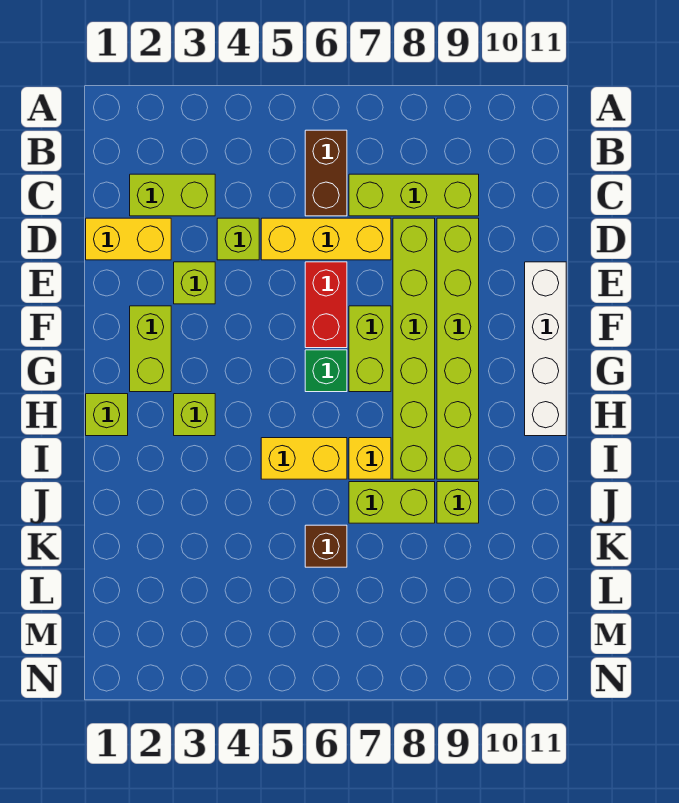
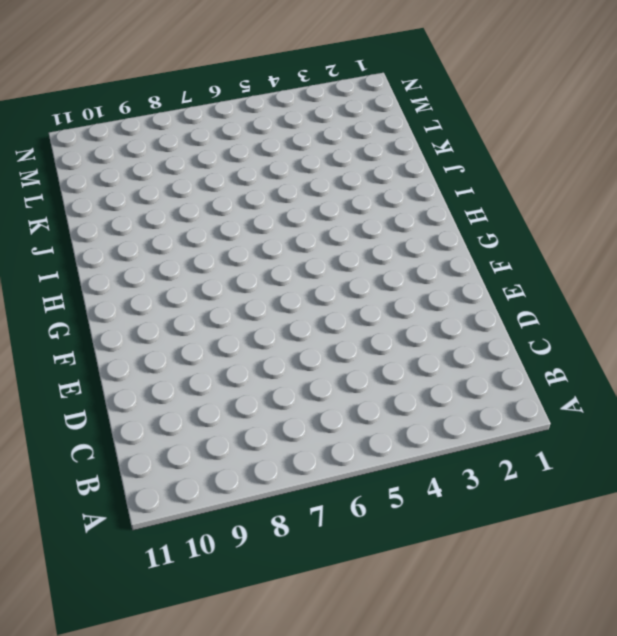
none -> brown 1x2 brick [305,130,347,216]
none -> lime 1x2 brick [130,174,215,216]
none -> lime 1x3 brick [349,174,479,216]

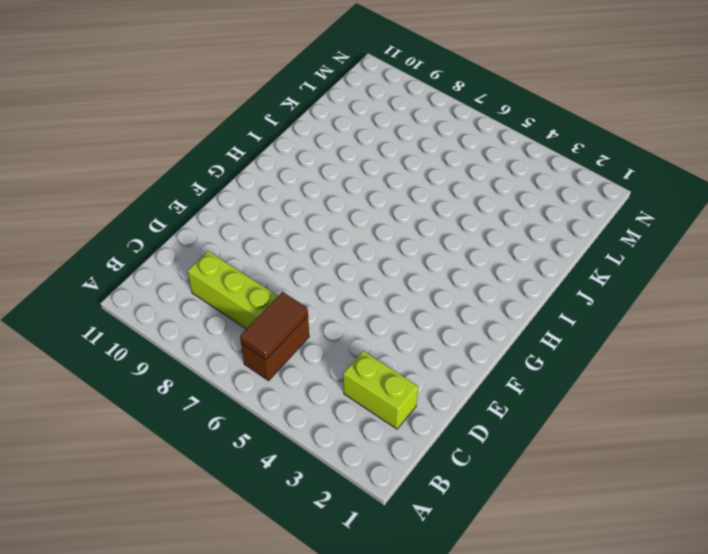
brown 1x2 tile [240,292,308,360] -> none
none -> yellow 1x2 brick [86,218,171,260]
none -> lime 1x1 brick [217,218,259,260]
none -> yellow 1x3 brick [261,218,391,260]

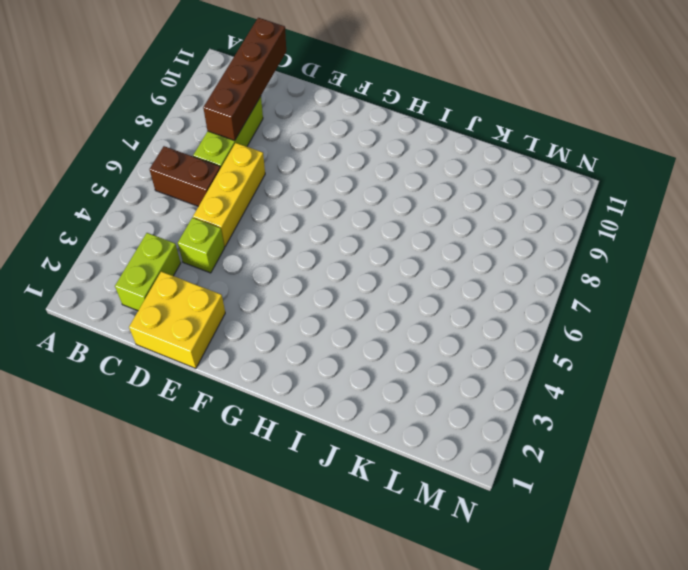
brown 1x4 brick [203,18,286,141] -> none
yellow 2x2 brick [129,271,225,368] -> yellow 1x2 brick [86,218,171,260]
none -> lime 1x6 brick [393,218,435,479]
none -> lime 1x6 brick [437,218,479,479]
none -> lime 1x1 brick [174,262,215,304]

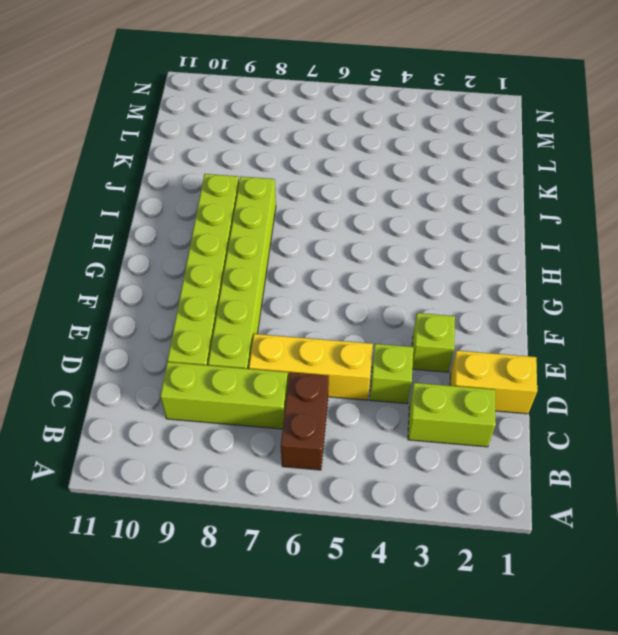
none -> red 1x2 brick [305,262,347,348]
none -> white 1x4 brick [525,262,566,436]
none -> lime 1x2 brick [130,306,171,392]

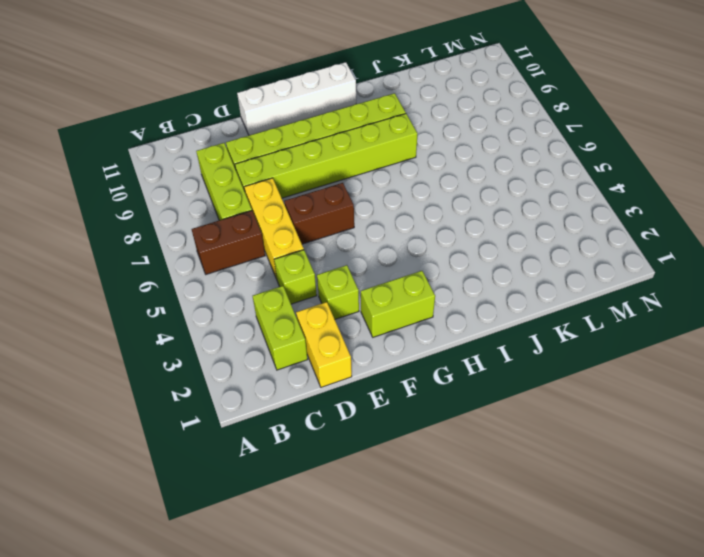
brown 1x2 brick [284,183,354,244] -> red 1x2 brick [305,262,347,348]
none -> lime 1x2 brick [349,306,391,392]
none -> green 1x1 brick [305,350,347,392]
none -> lime 1x1 brick [86,394,128,436]

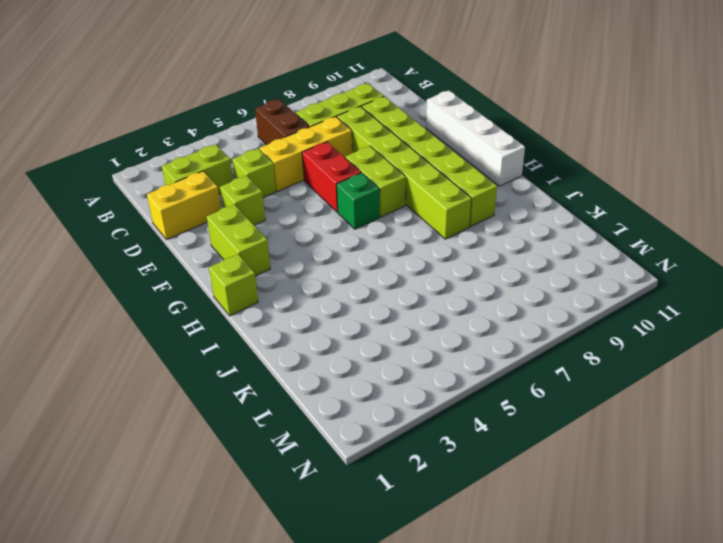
none -> lime 1x1 brick [174,394,215,436]
none -> yellow 1x2 brick [261,438,347,479]
none -> yellow 1x1 brick [349,438,391,479]

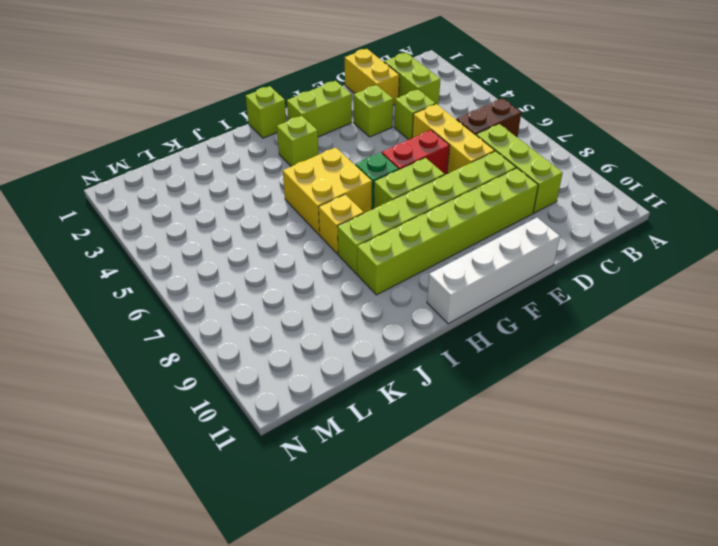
yellow 2x2 brick [283,147,372,235] -> yellow 1x2 brick [261,438,347,479]
none -> lime 1x2 brick [349,482,435,523]
none -> lime 1x1 brick [437,482,479,523]
none -> brown 1x1 brick [305,525,347,567]

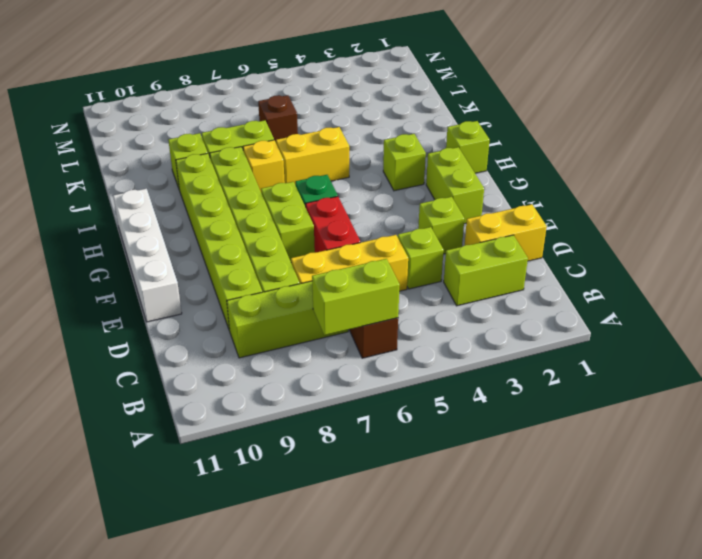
lime 1x2 brick [312,259,400,335] -> none

